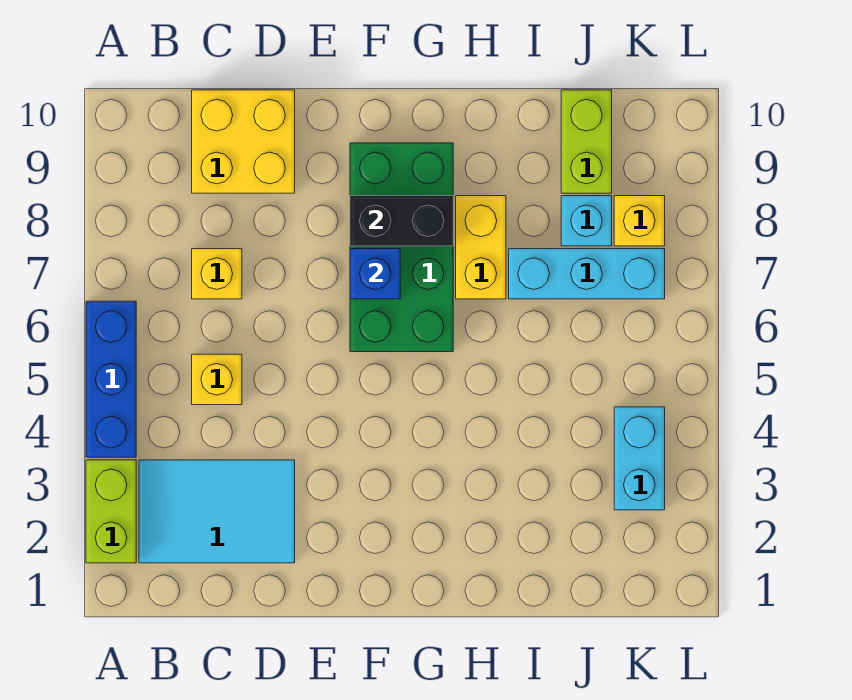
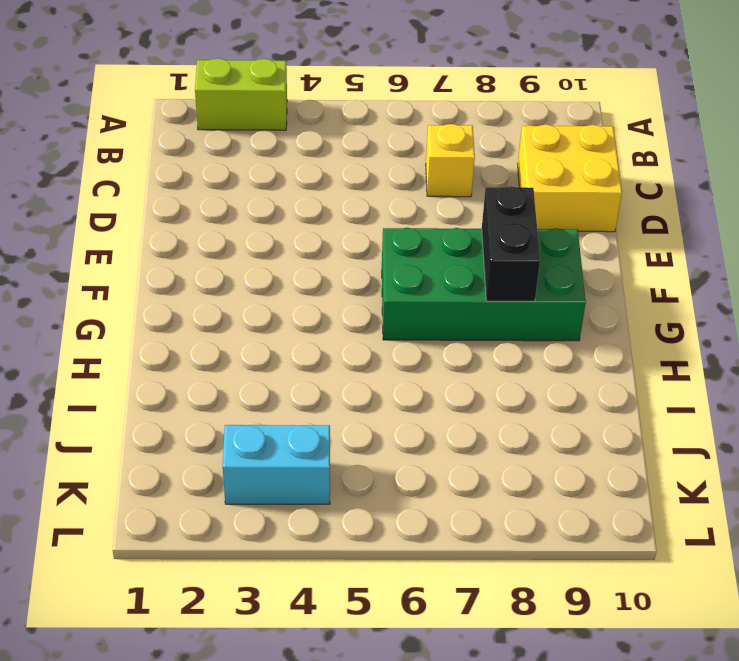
none -> blue 1x3 brick [86,301,136,457]
none -> cyan 2x3 tile [139,460,295,563]
none -> yellow 1x1 brick [192,354,242,405]

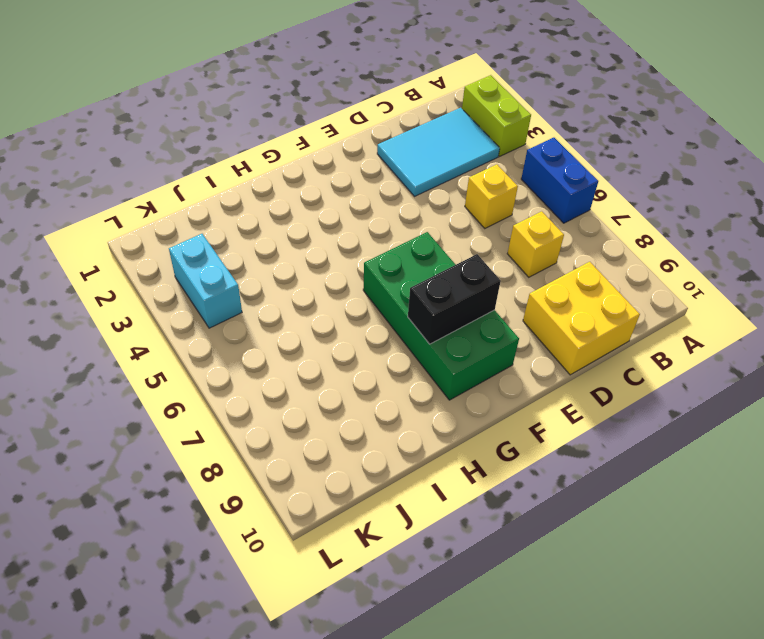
blue 1x2 brick [521,138,598,223] -> blue 1x3 brick [86,301,136,457]
none -> yellow 1x2 brick [456,196,506,299]
none -> cyan 1x3 brick [509,249,665,299]
none -> cyan 1x1 brick [561,196,612,246]

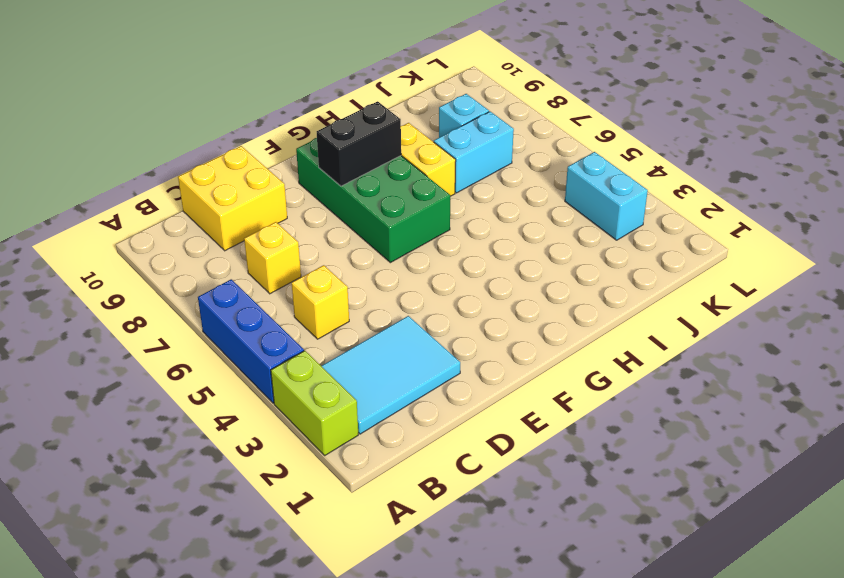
cyan 1x2 brick [434,112,514,193] -> cyan 1x3 brick [509,249,665,299]
none -> lime 1x2 brick [561,90,612,193]
none -> yellow 1x1 brick [614,196,665,246]
none -> blue 1x1 brick [350,249,400,299]

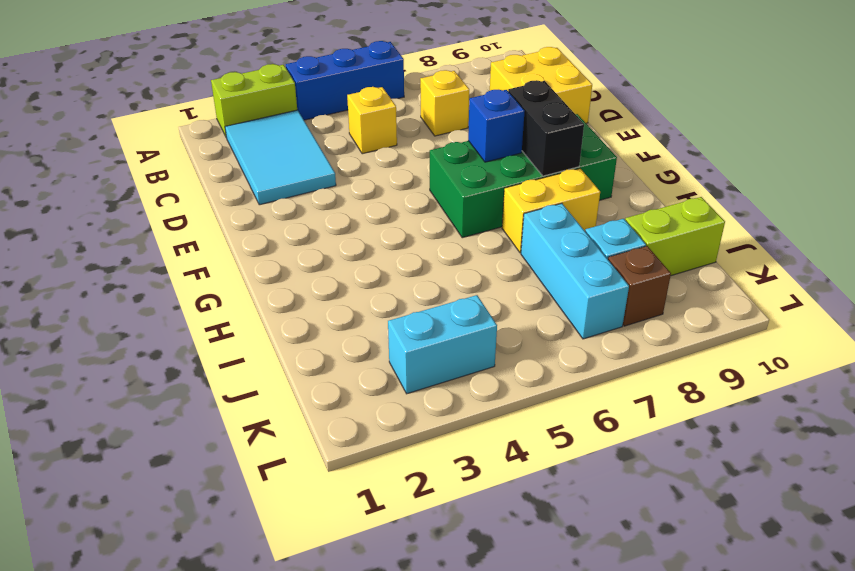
brown 1x1 brick [608,246,671,326] -> yellow 1x1 brick [614,196,665,246]

